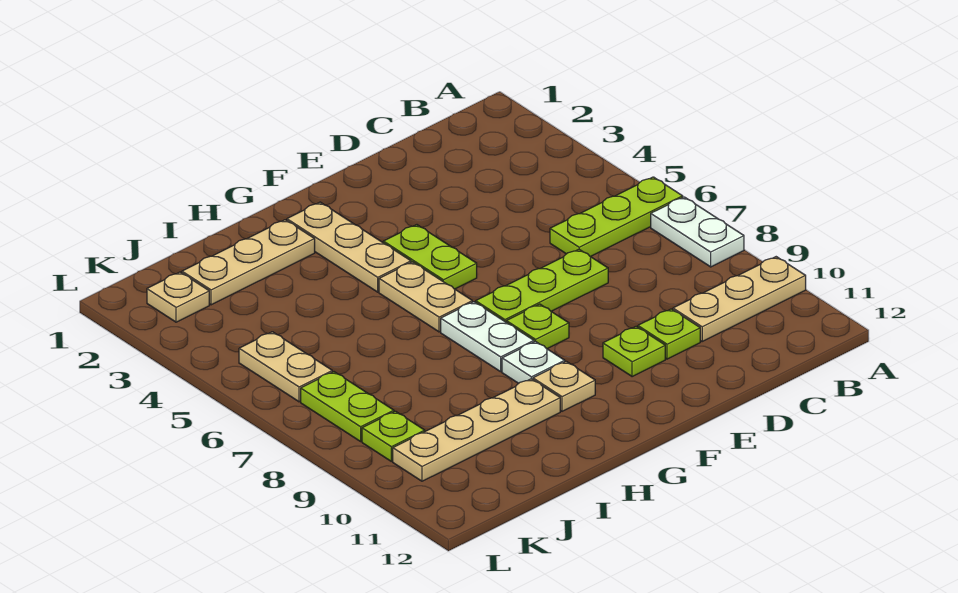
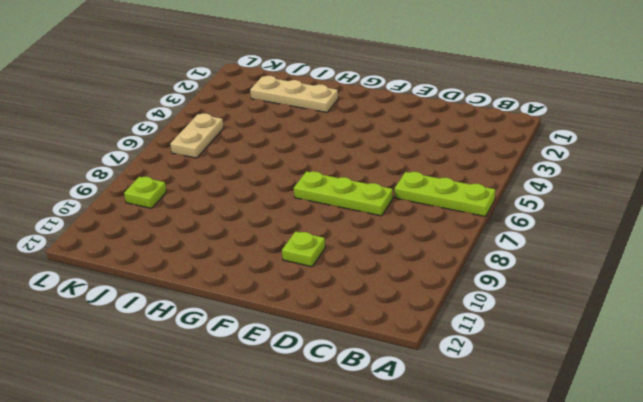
none -> white 1x2 plate [651,197,744,267]
none -> tan 1x3 plate [673,257,806,341]
none -> lime 1x1 plate [638,309,700,359]

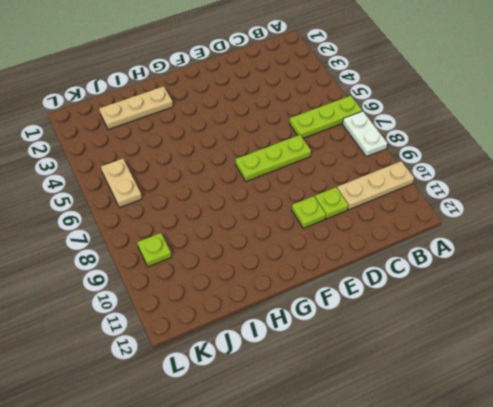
none -> lime 1x2 plate [383,225,477,289]
none -> lime 1x1 plate [506,304,569,349]
none -> tan 1x3 plate [287,202,411,292]

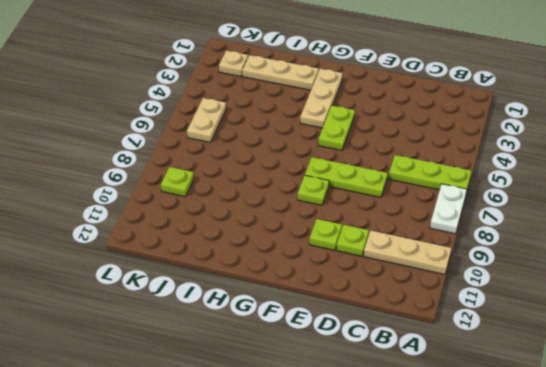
none -> tan 1x2 plate [379,262,472,332]
none -> white 1x2 plate [441,302,534,372]
none -> white 1x1 plate [502,341,565,383]

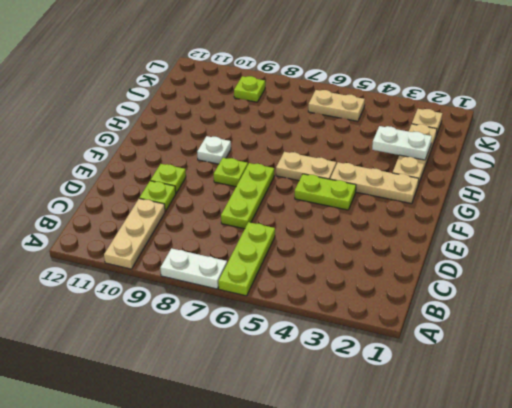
white 1x2 plate [372,126,432,160] -> white 1x2 plate moved to [441,302,534,372]
none -> tan 1x1 plate [533,361,595,411]
none -> tan 1x4 plate [393,379,560,481]
none -> lime 1x2 plate [301,372,394,441]

